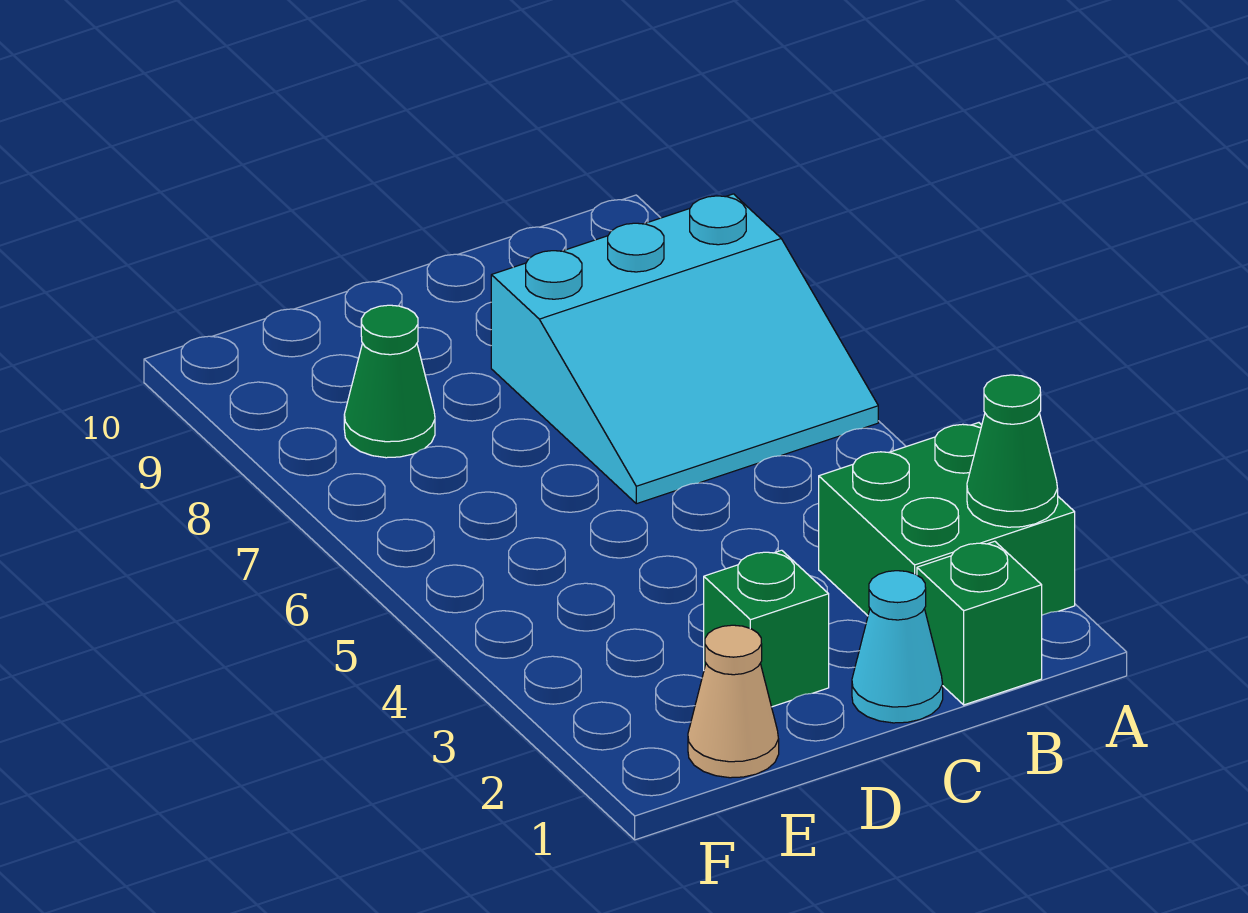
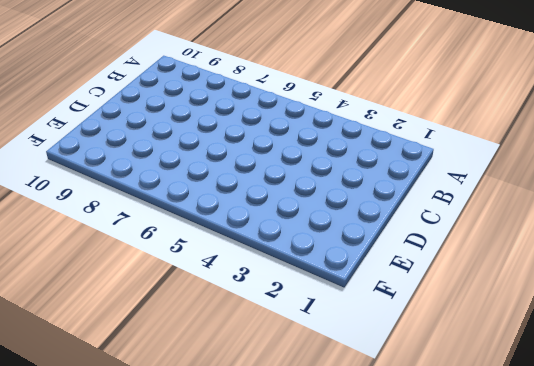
none -> green 2x2 brick [819,423,1075,616]
none -> cyan 3x3 slope [491,194,878,504]

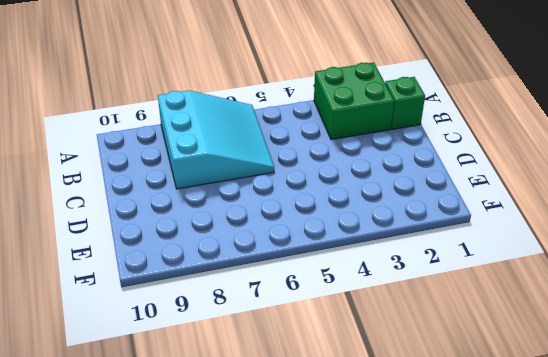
none -> cyan 1x1 cone [852,571,943,723]
none -> green 1x1 brick [704,550,829,707]

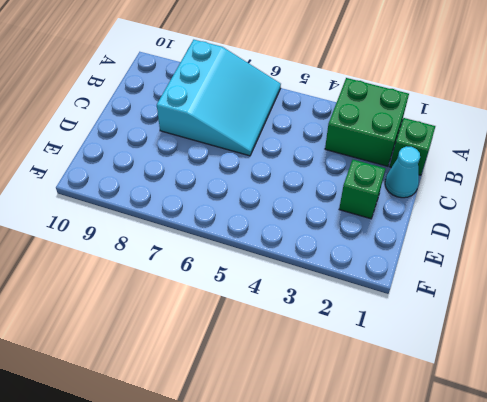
none -> tan 1x1 cone [688,625,779,778]
none -> green 1x1 cone [344,305,435,458]

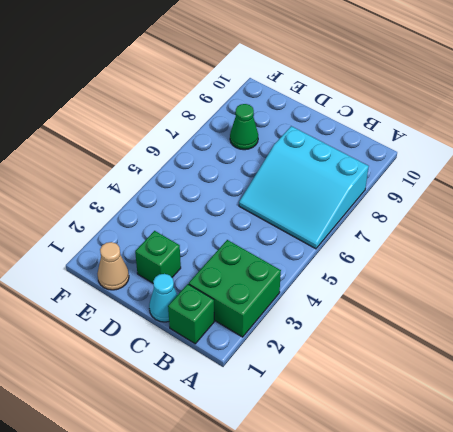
none -> green 1x1 cone [967,375,1058,527]

